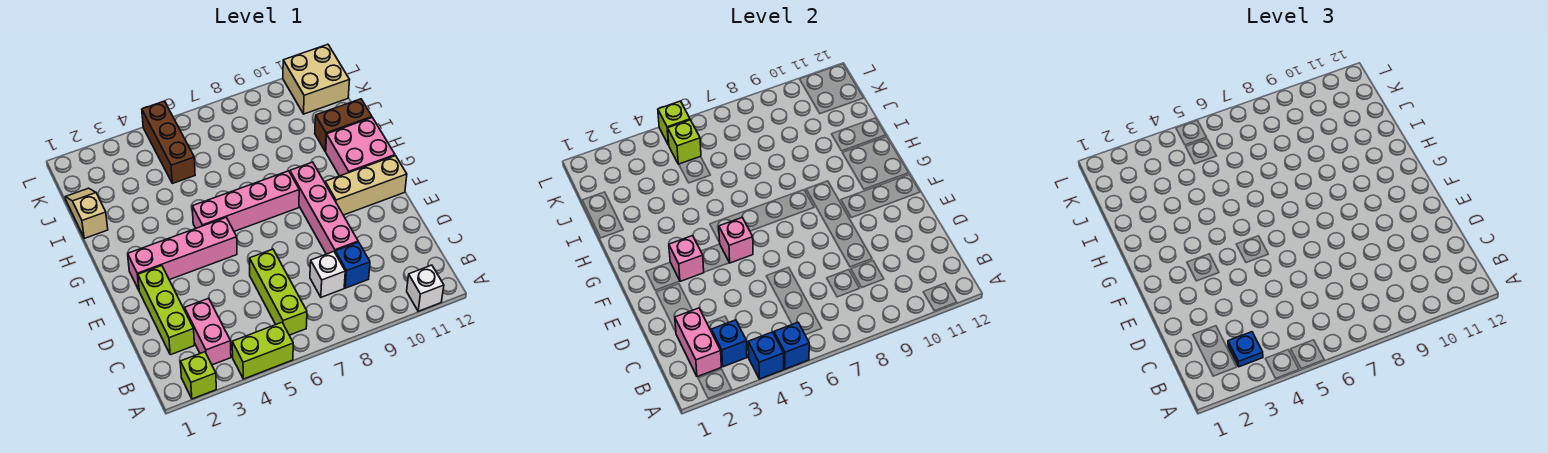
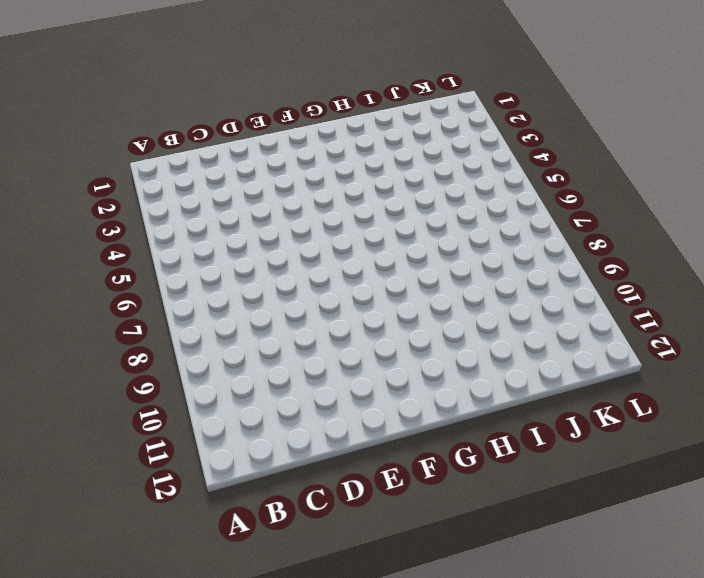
none -> lime 1x1 brick [180,352,216,399]
none -> lime 1x2 brick [232,322,293,379]
none -> white 1x1 brick [407,265,444,311]

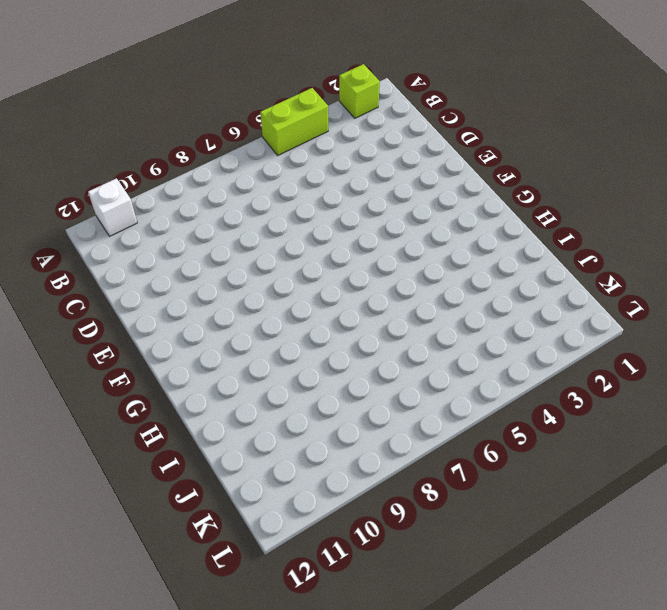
none -> pink 1x2 brick [185,298,231,365]
none -> lime 1x3 brick [250,249,307,335]
none -> lime 1x3 brick [138,266,194,355]

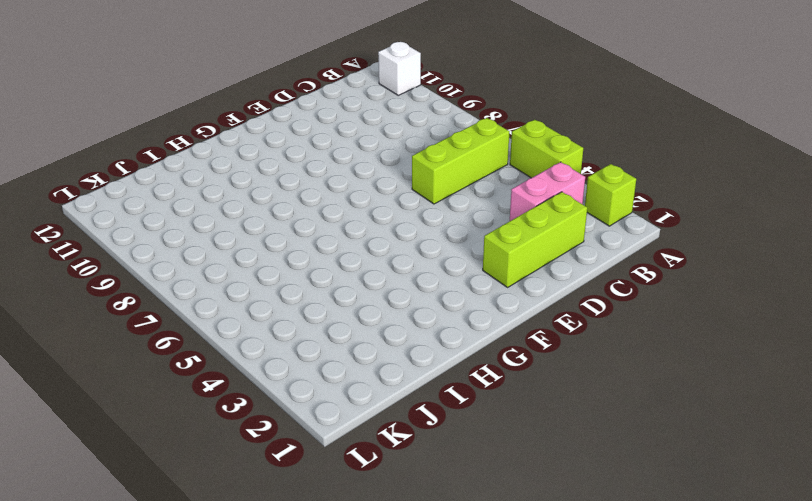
none -> white 1x1 brick [310,252,345,297]
none -> blue 1x1 brick [335,242,370,288]
none -> pink 1x4 brick [290,162,358,254]

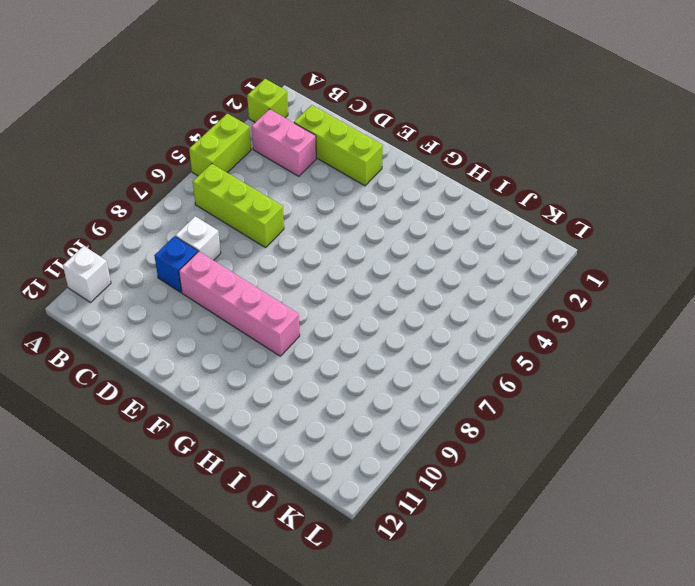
none -> pink 1x4 brick [128,218,237,290]
none -> tan 1x3 brick [325,156,407,215]
none -> pink 1x4 brick [192,171,299,231]

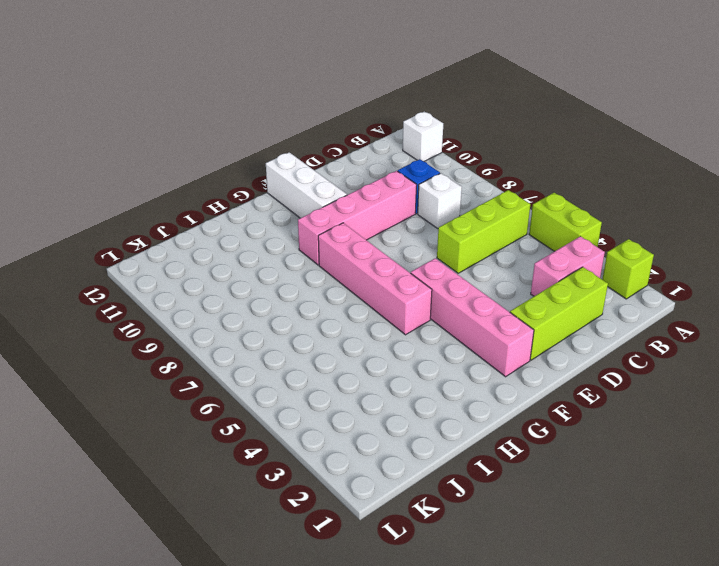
white 1x3 brick [266,152,347,218] -> tan 1x3 brick [325,156,407,215]
none -> pink 2x2 brick [326,118,395,176]
none -> tan 1x2 slope [65,188,108,238]
none -> brown 1x2 brick [315,99,372,151]

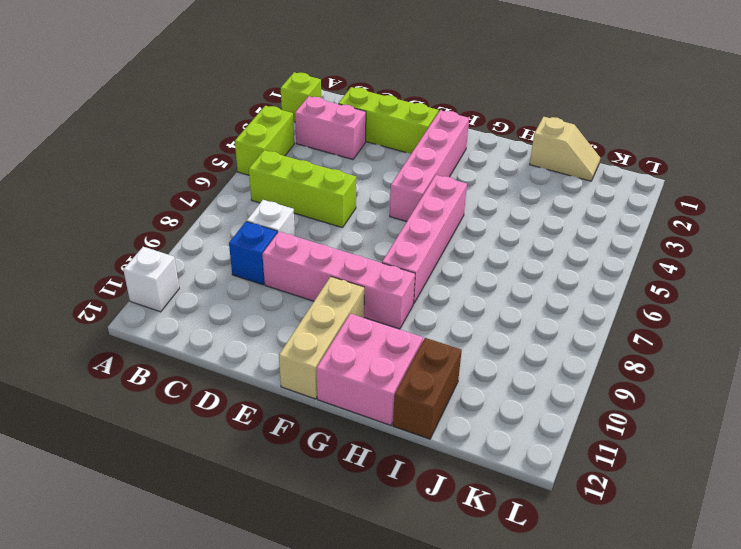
none -> brown 1x3 brick [142,101,195,184]
none -> tan 2x2 brick [283,44,349,114]
none -> blue 1x1 brick [748,332,784,379]

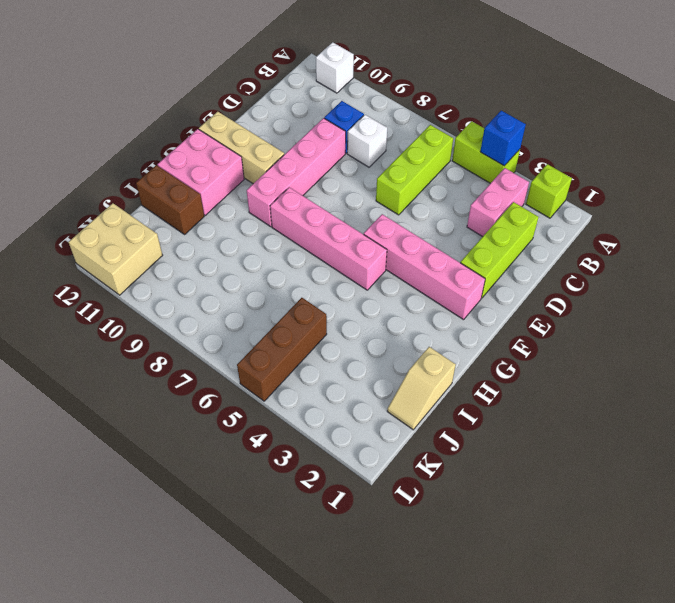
none -> blue 1x1 brick [774,322,809,369]
none -> pink 1x2 brick [675,308,721,377]
none -> blue 1x1 brick [711,320,747,367]

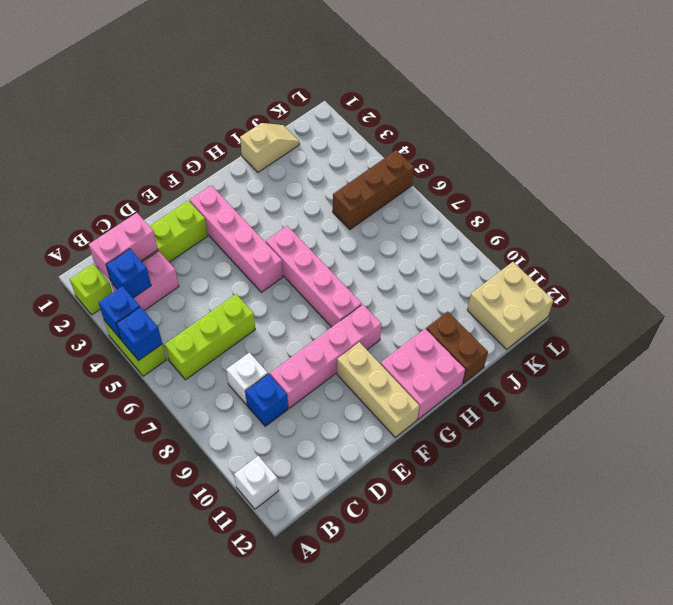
none -> pink 1x1 brick [669,236,704,281]
none -> pink 1x1 brick [719,217,753,263]
none -> lime 1x1 brick [668,120,701,164]

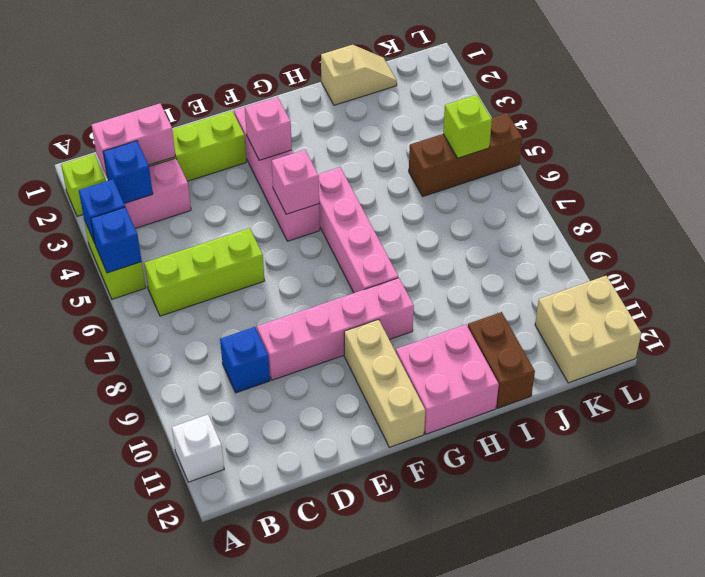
none -> white 1x1 brick [310,252,345,297]
none -> lime 1x1 brick [658,101,690,145]
none -> blue 1x1 plate [1228,332,1263,367]

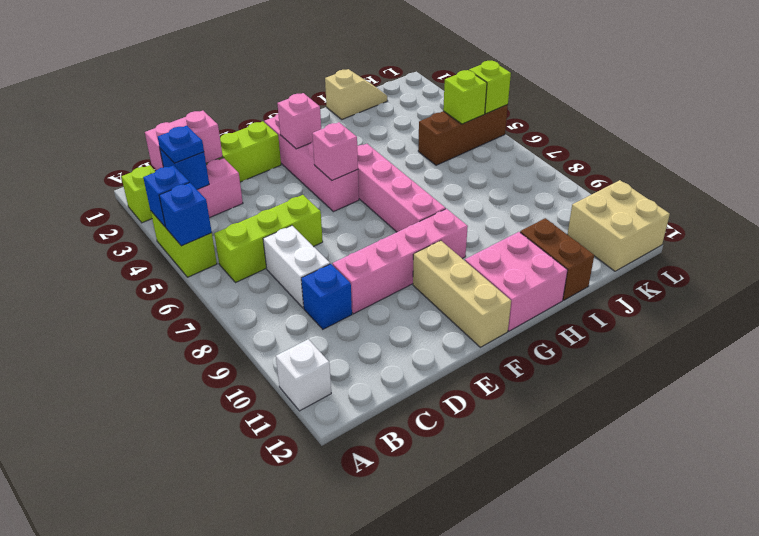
white 1x2 brick [263,226,330,308] -> white 1x1 brick [310,252,345,297]

